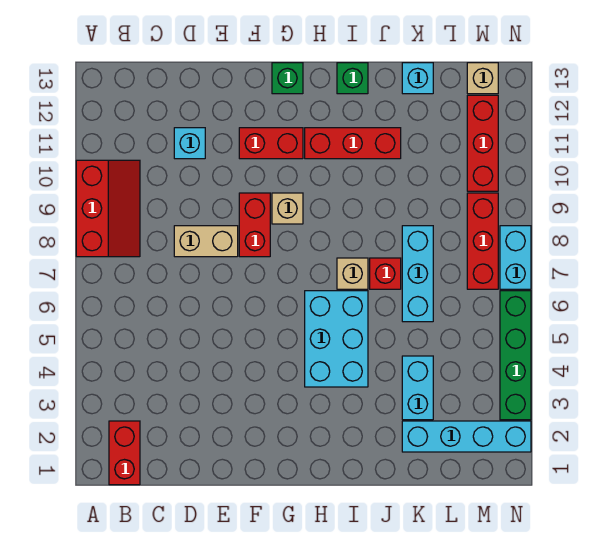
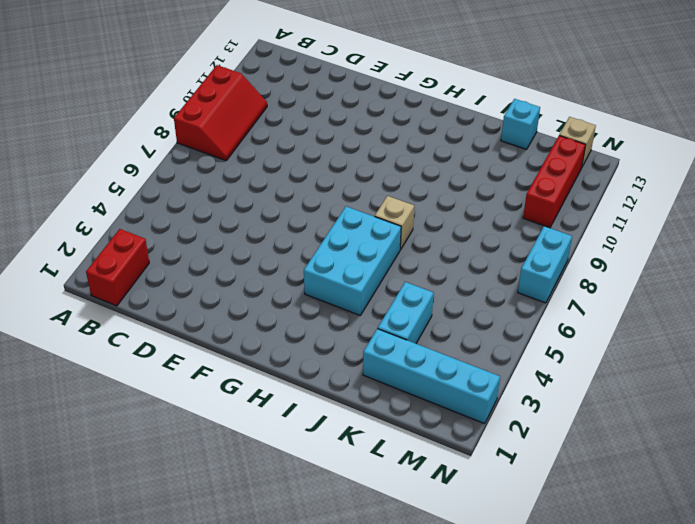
none -> tan 1x2 brick [174,226,238,257]
none -> cyan 1x1 brick [174,128,205,159]
none -> red 1x2 brick [239,193,270,257]

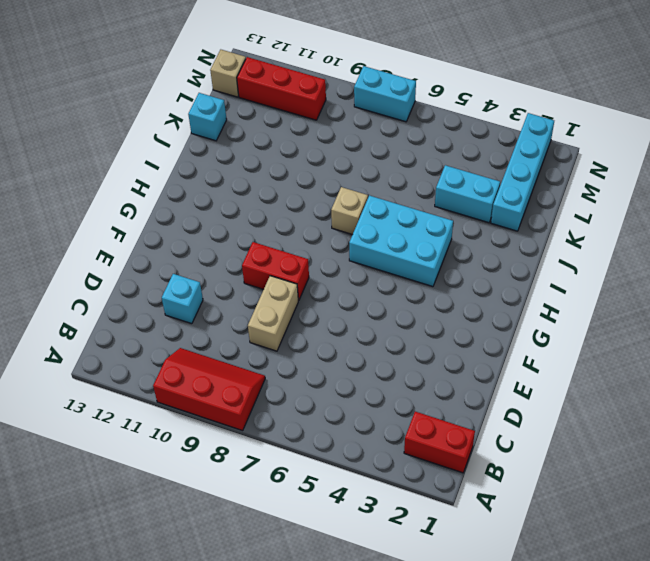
none -> red 1x2 brick [239,128,303,159]
none -> tan 1x1 brick [272,193,303,224]
none -> green 1x1 brick [272,63,303,94]

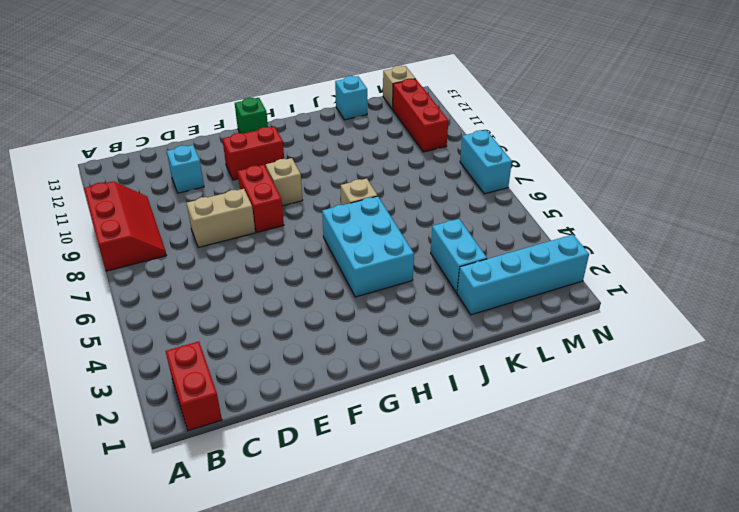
none -> red 1x3 brick [305,128,401,159]
none -> green 1x1 brick [337,63,368,94]
none -> red 1x1 brick [370,258,401,289]

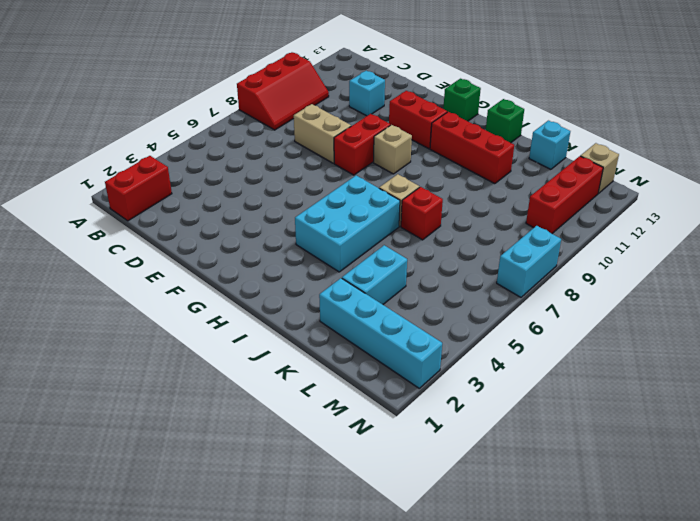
none -> cyan 1x3 brick [402,226,433,322]
none -> red 1x3 brick [467,193,498,289]
none -> green 1x4 brick [500,291,531,420]

